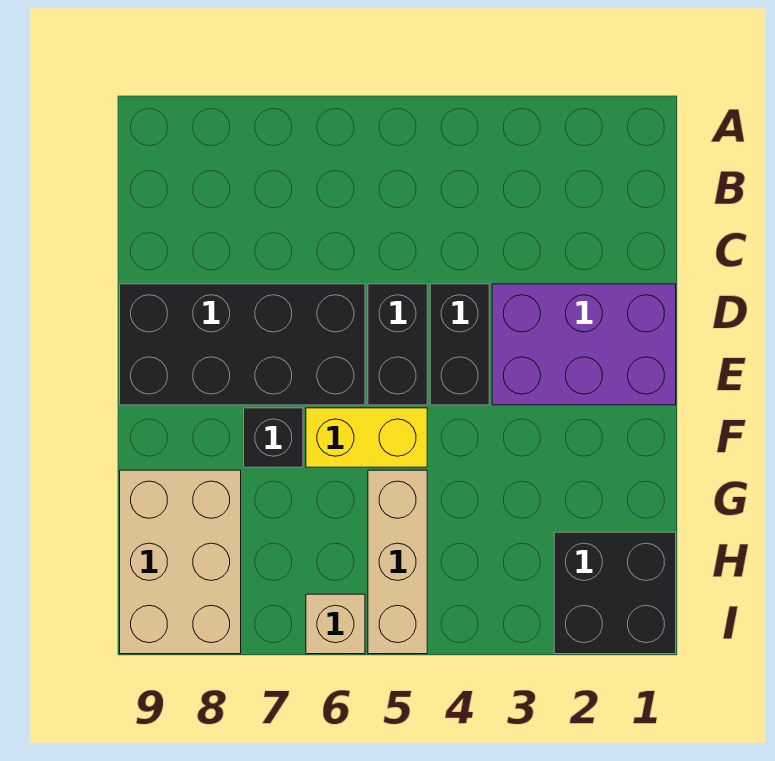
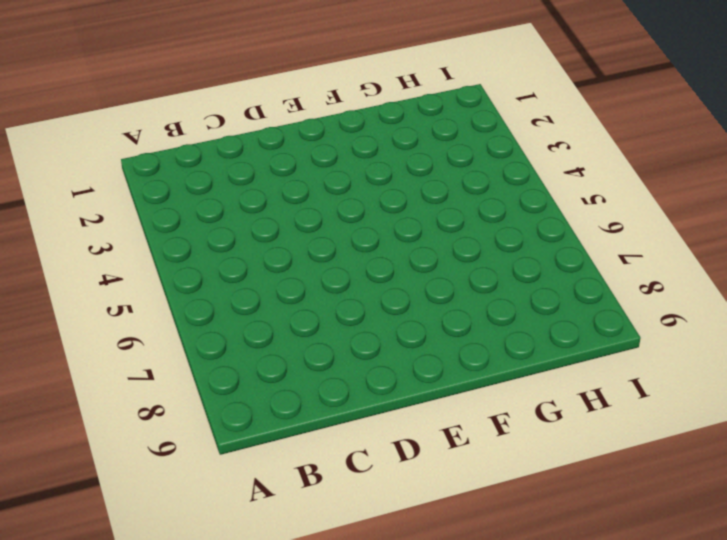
none -> purple 2x3 brick [492,284,676,405]
none -> black 1x2 brick [430,284,489,405]

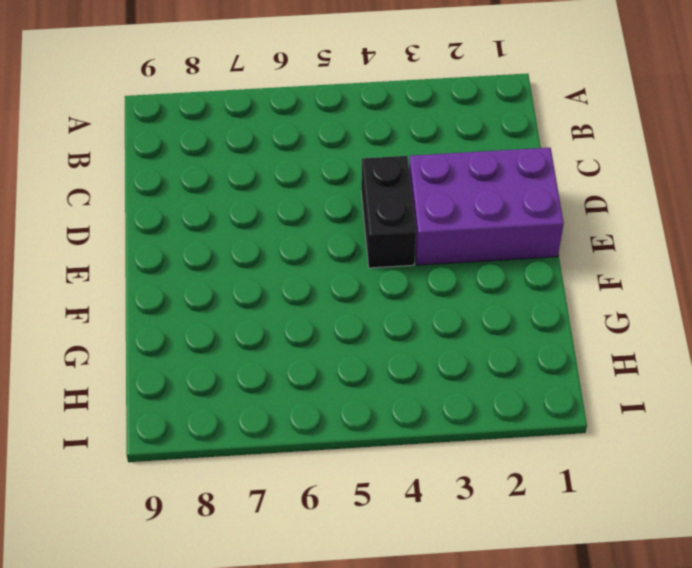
none -> black 1x2 brick [368,284,427,405]
none -> black 2x4 brick [120,284,365,405]

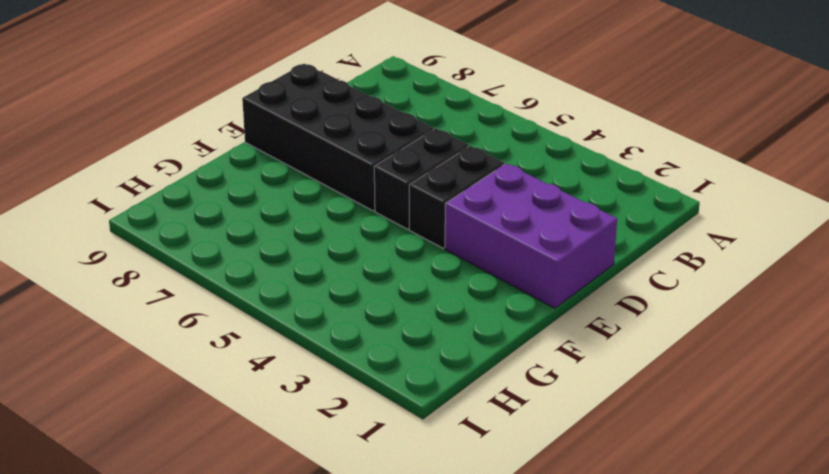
none -> yellow 1x2 brick [306,408,427,467]
none -> black 1x1 brick [244,408,303,467]

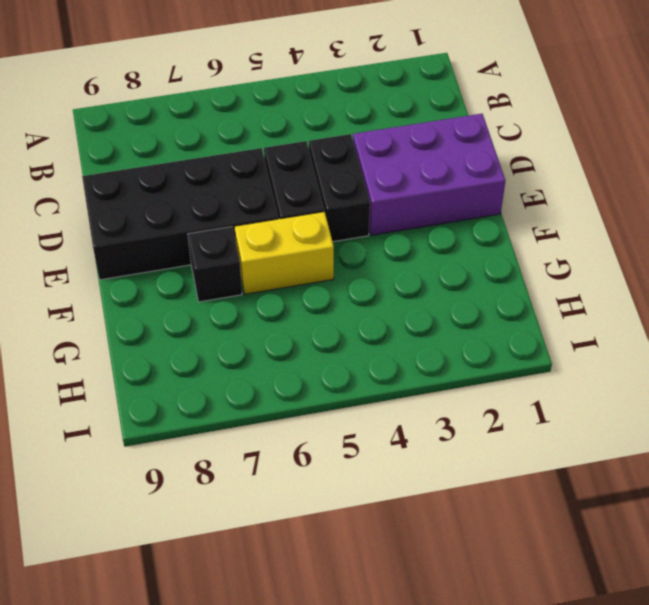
none -> tan 1x3 brick [368,470,427,654]
none -> tan 2x3 brick [120,470,241,654]

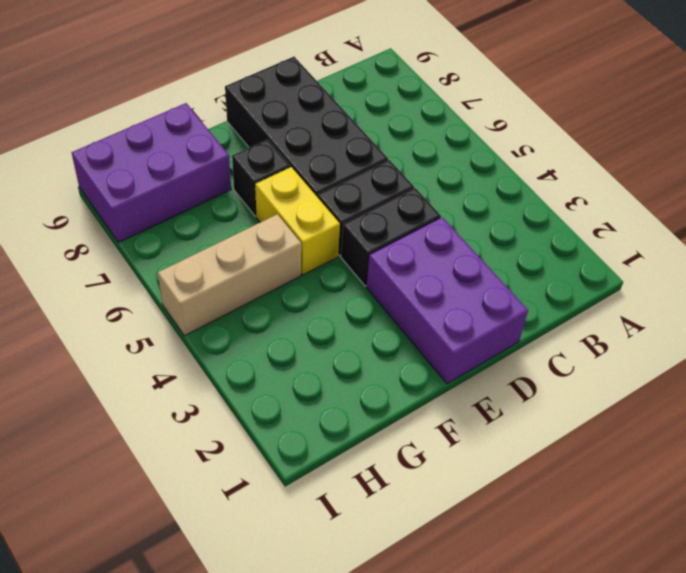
purple 2x3 brick [72,103,231,242] -> tan 2x3 brick [120,470,241,654]
none -> black 2x2 brick [554,532,676,654]
none -> tan 1x1 brick [306,594,365,654]

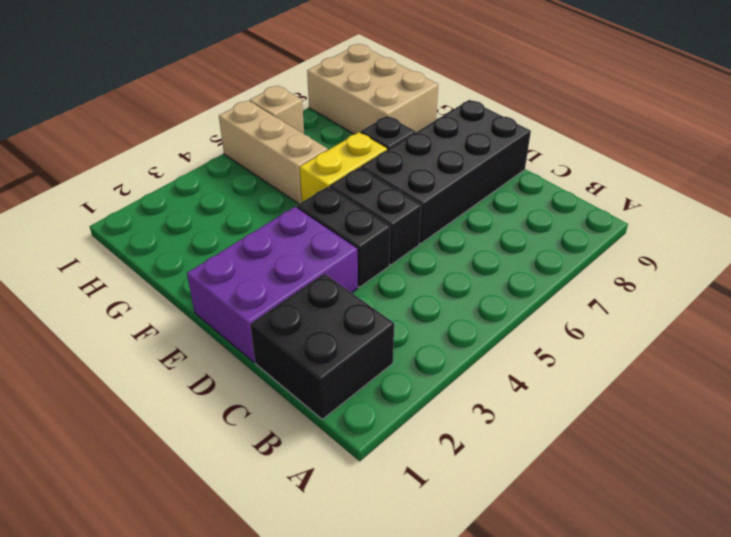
black 2x2 brick [250,274,394,419] -> black 2x2 brick moved to [554,532,676,654]

